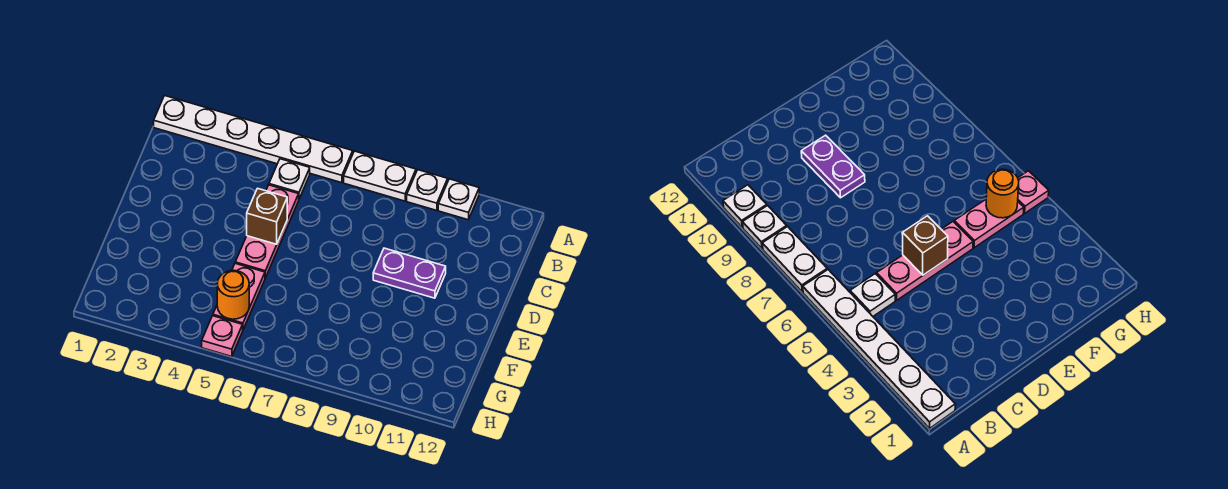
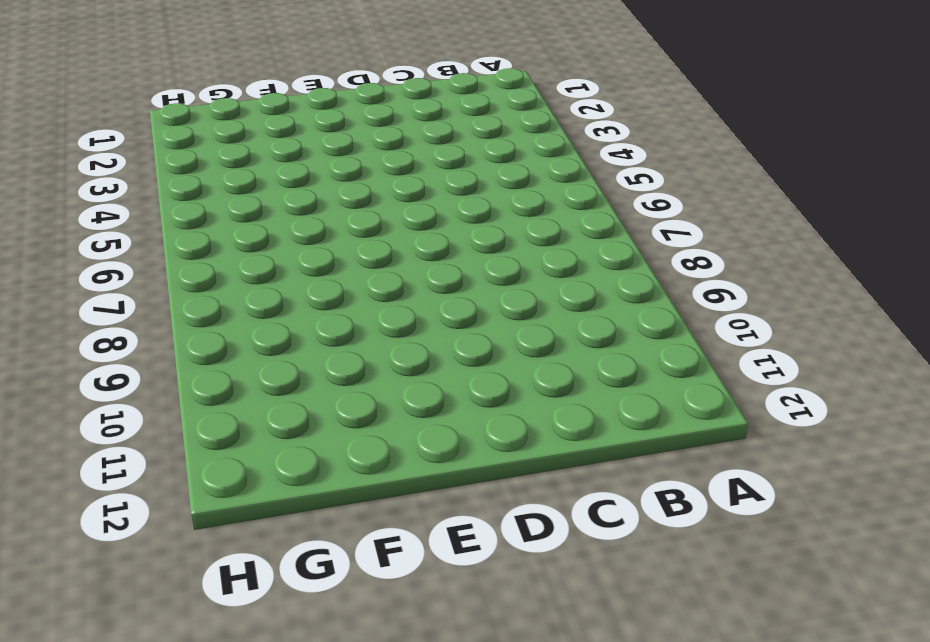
none -> white 1x6 plate [154,96,353,183]
none -> white 1x2 plate [344,151,416,201]

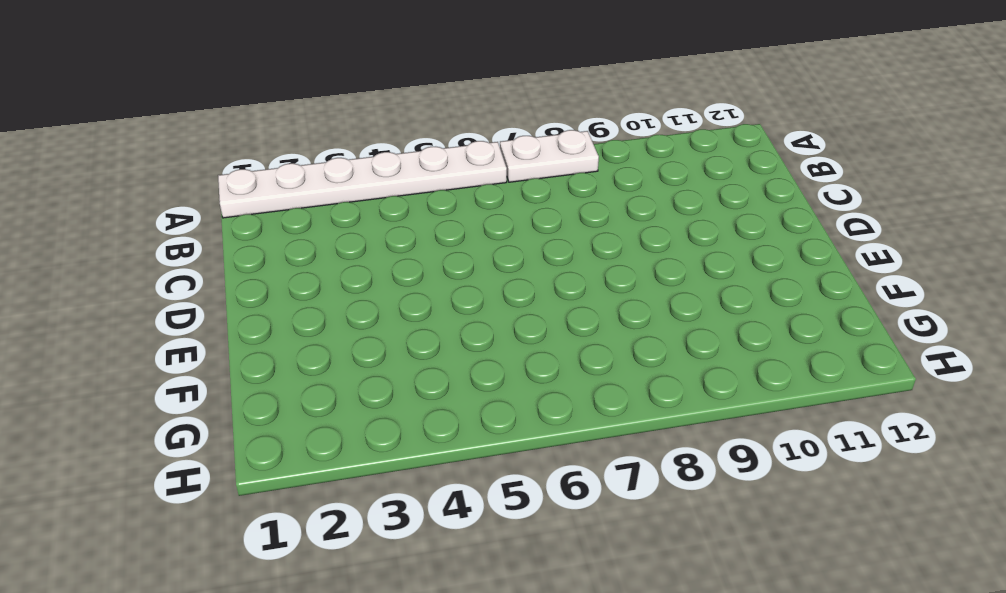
none -> white 1x1 plate [407,170,448,210]
none -> white 1x1 plate [438,179,479,220]

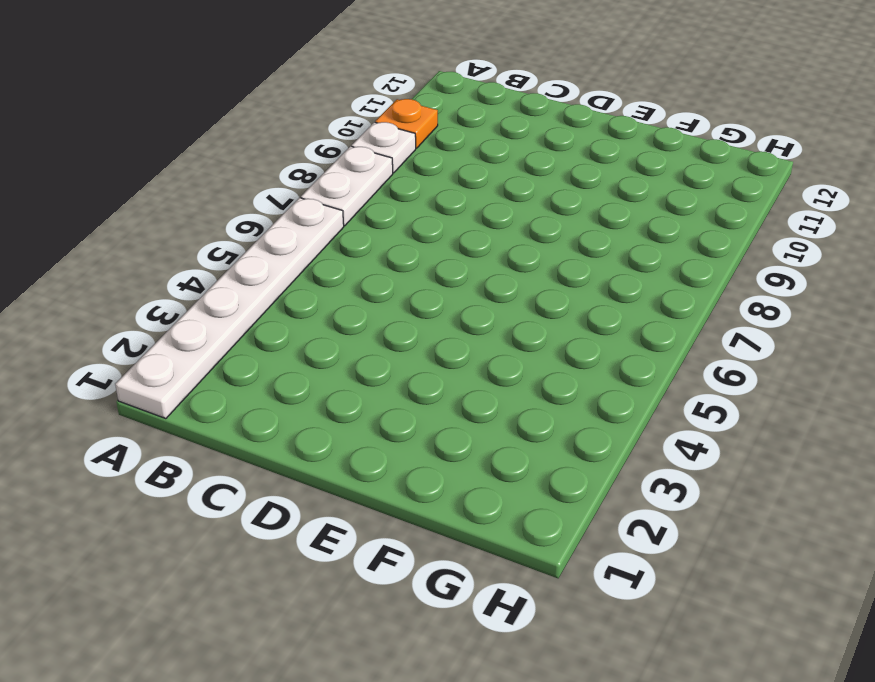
orange 1x1 plate [375,99,438,148] -> white 1x1 plate [438,179,479,220]
none -> white 1x1 plate [269,159,310,199]
none -> pink 1x3 plate [235,185,299,278]

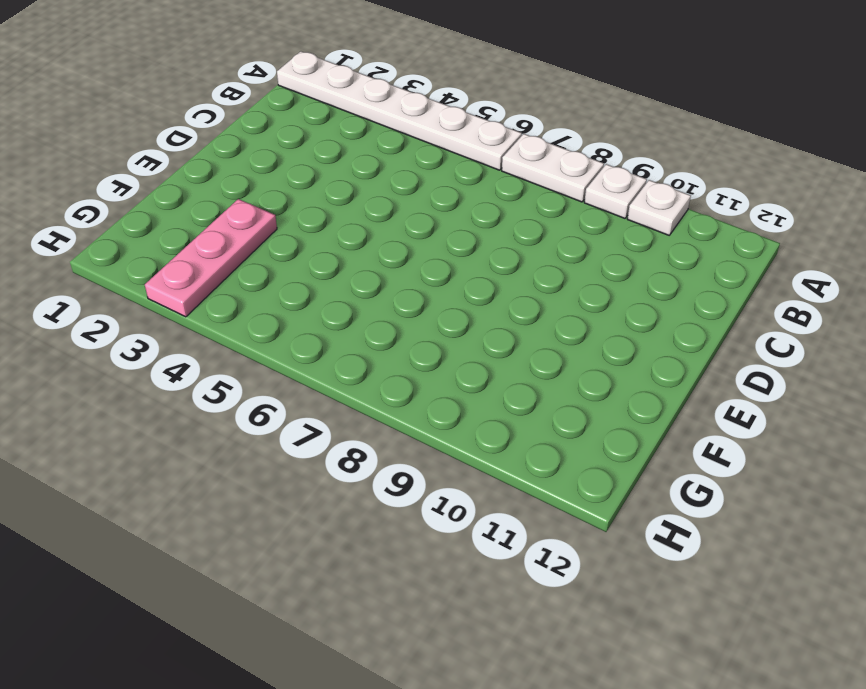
pink 1x3 plate [145,199,277,317] -> pink 1x3 plate moved to [235,185,299,278]
none -> white 1x1 plate [269,159,310,199]
none -> purple 1x2 plate [373,248,446,298]

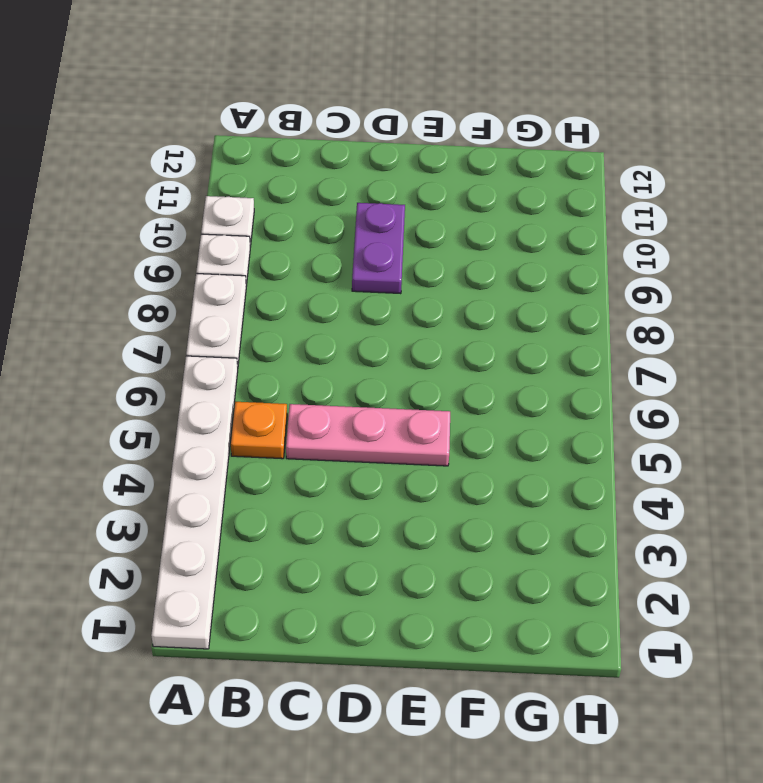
orange 1x1 plate [231,402,287,459] -> white 1x1 plate [269,159,310,199]
none -> pink 1x2 plate [213,263,265,329]
none -> pink 1x1 plate [202,316,243,357]

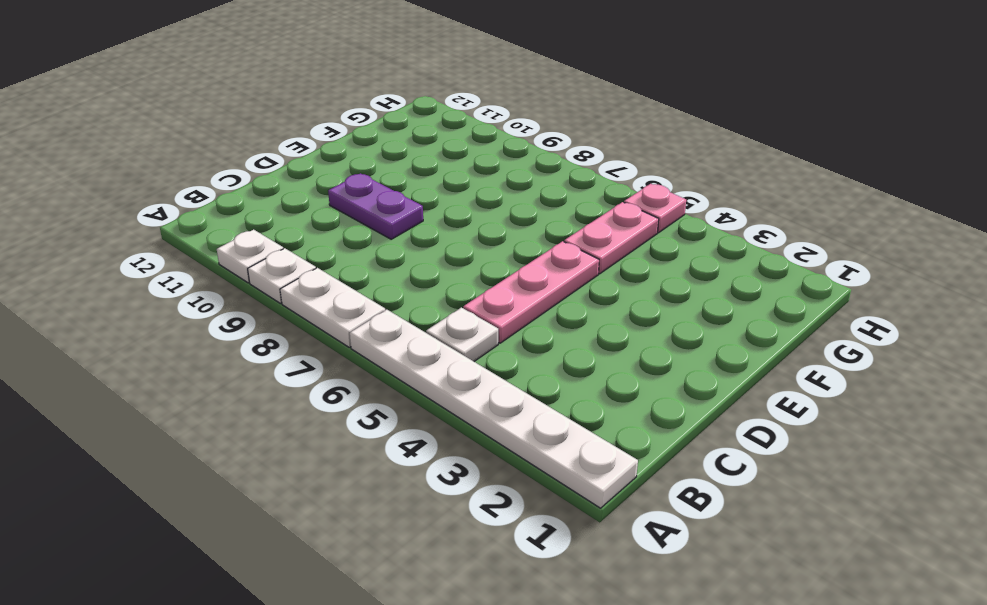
none -> brown 1x1 brick [247,188,287,244]
none -> orange 1x1 round brick [217,270,249,319]

